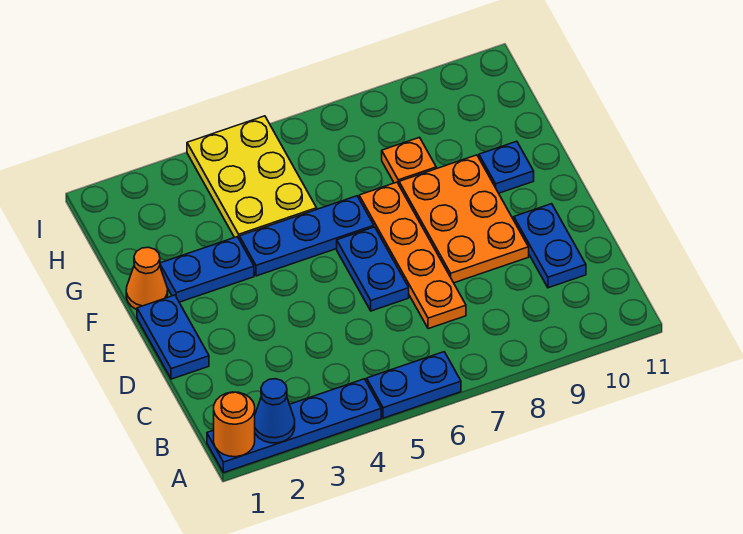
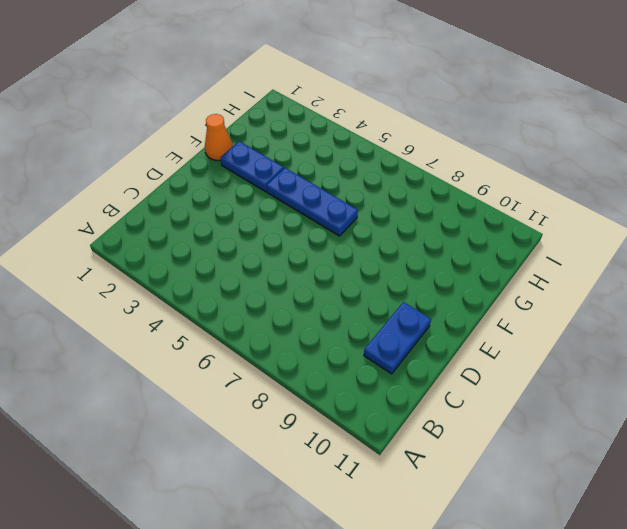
none -> blue 1x4 plate [207,379,381,473]
none -> blue 1x2 plate [367,352,461,418]
none -> orange 1x4 plate [359,182,466,329]

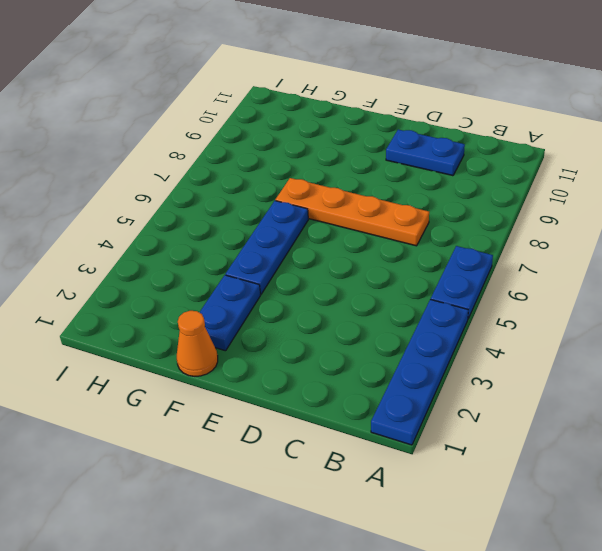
none -> blue 1x2 plate [137,295,209,379]
none -> blue 1x2 plate [337,227,409,311]
none -> orange 2x3 plate [399,155,529,283]

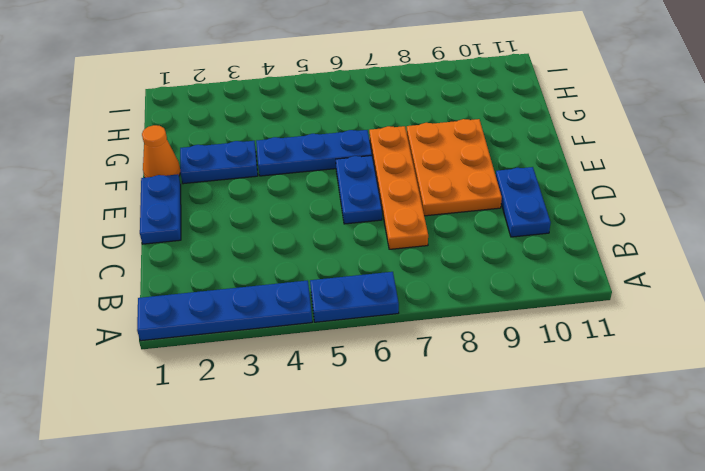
none -> blue 1x1 plate [479,141,534,193]
none -> yellow 2x3 plate [187,116,317,238]
none -> orange 1x1 plate [382,137,436,184]

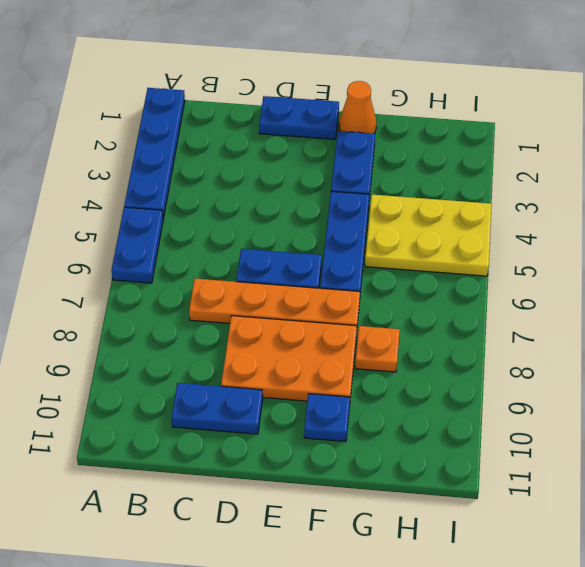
none -> orange 1x1 round brick [214,392,255,457]
none -> blue 1x1 cone [255,379,295,443]

